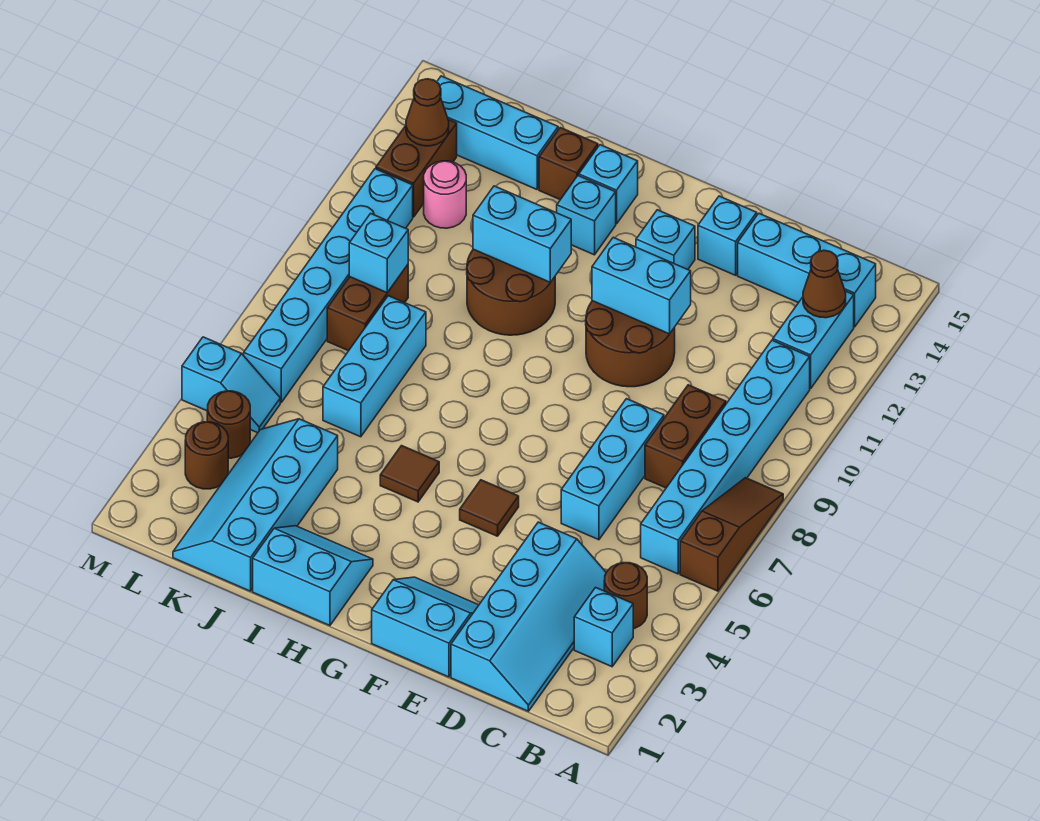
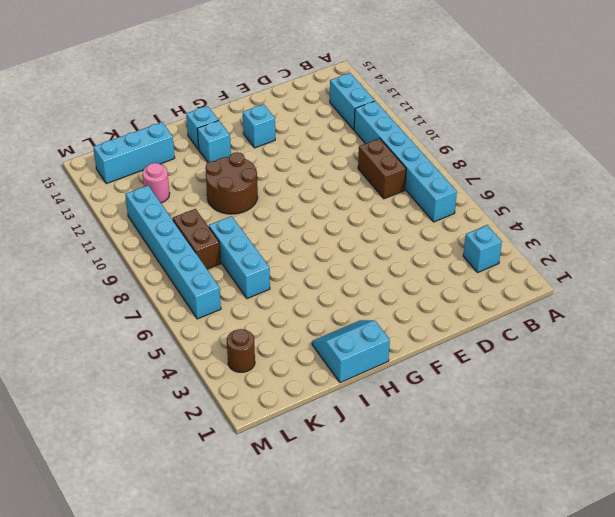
none -> brown 1x3 slope [680,478,783,591]
none -> brown 1x1 round brick [604,563,647,629]
none -> cyan 1x3 brick [738,213,876,327]
none -> cyan 2x4 slope [451,522,606,711]

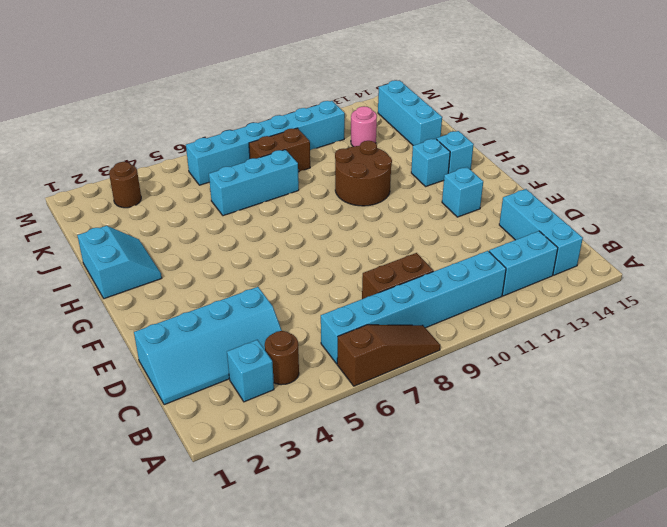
none -> cyan 1x3 brick [561,399,664,540]
none -> cyan 2x2 slope [372,577,479,677]
none -> brown 2x2 round brick [586,301,675,387]
none -> cyan 1x1 brick [698,196,757,275]

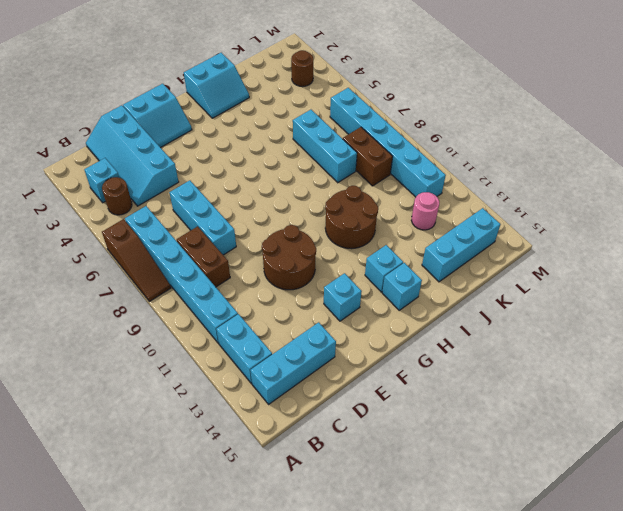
none -> cyan 1x1 brick [698,196,757,275]
none -> brown 1x1 tile [460,480,519,536]
none -> brown 1x1 tile [380,446,439,502]
none -> brown 1x1 brick [539,128,598,200]

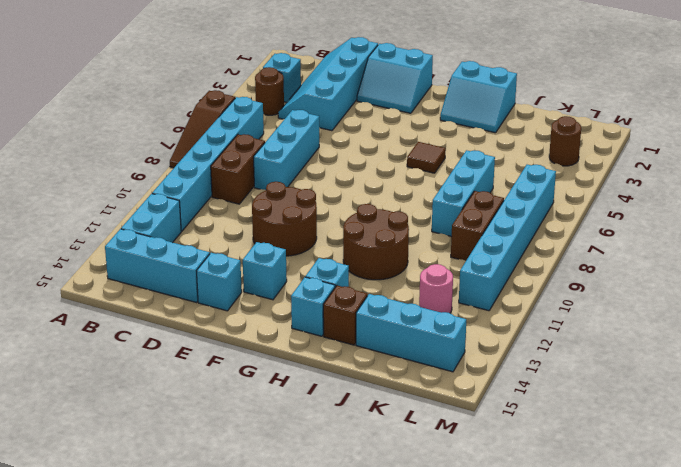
none -> brown 1x1 tile [460,480,519,536]
none -> cyan 2x4 slope [173,419,338,591]
none -> brown 1x1 round brick [207,391,250,458]
none -> cyan 1x2 slope [182,337,280,433]

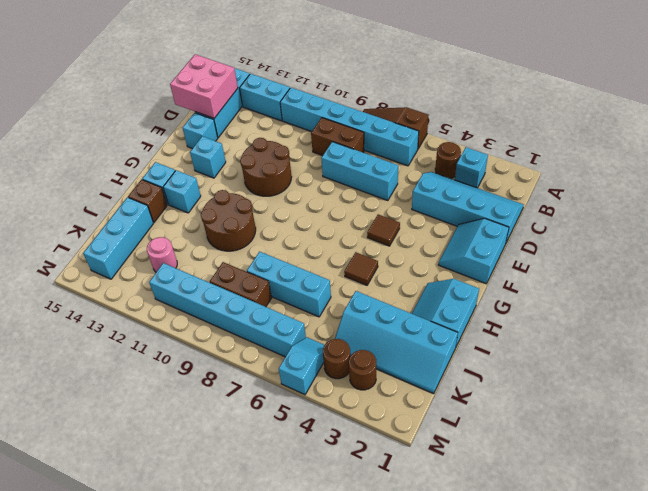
pink 2x2 brick [170,54,238,118] -> none
none -> brown 1x2 brick [376,120,457,217]
none -> brown 1x1 cone [803,250,846,318]
none -> cyan 1x2 brick [592,237,691,334]
none -> cyan 1x2 brick [473,186,571,282]

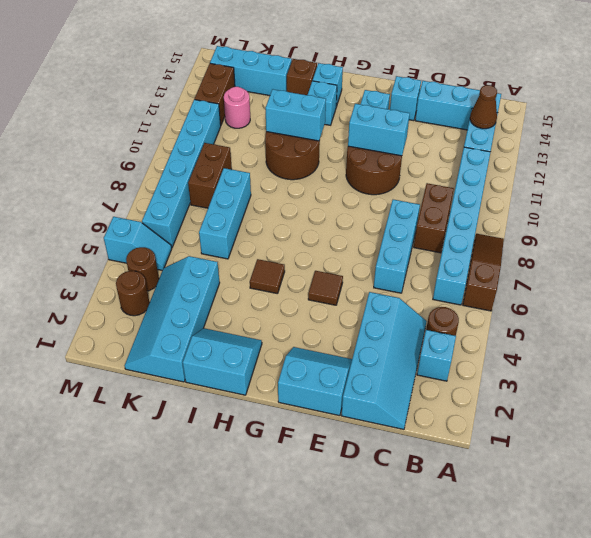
none -> cyan 1x1 brick [349,213,408,293]
none -> brown 1x1 cone [406,79,449,146]

